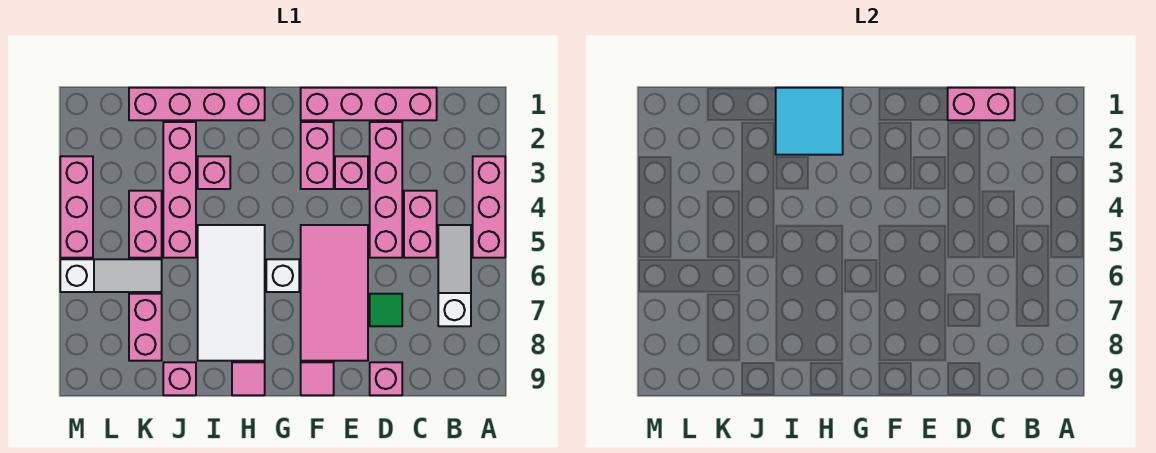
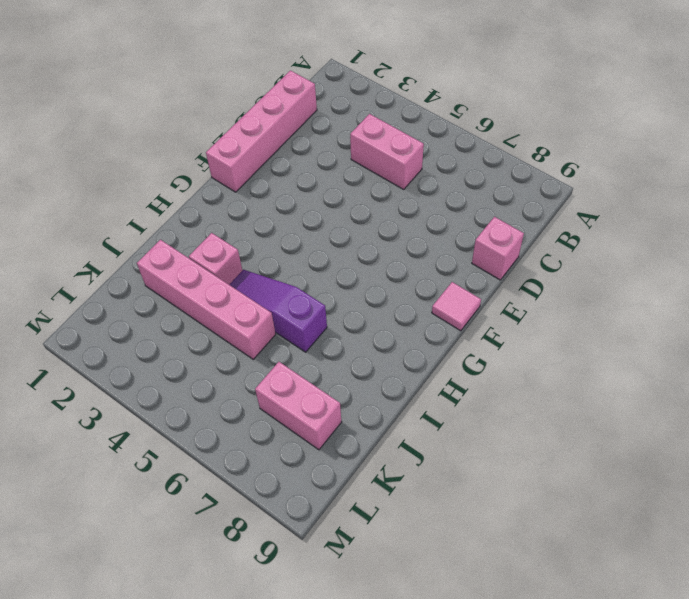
purple 1x3 slope [229,270,327,352] -> white 2x4 tile [198,225,265,361]
none -> pink 1x3 brick [473,156,505,258]
none -> white 1x3 slope [438,225,471,326]
none -> pink 1x4 brick [370,122,402,258]

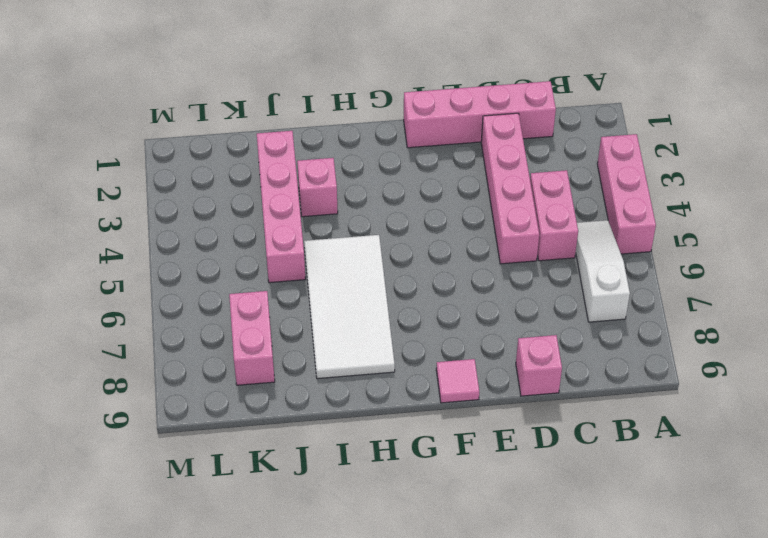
none -> green 1x1 tile [370,294,402,326]
none -> pink 1x1 brick [335,156,368,189]
none -> pink 2x4 tile [301,225,368,361]

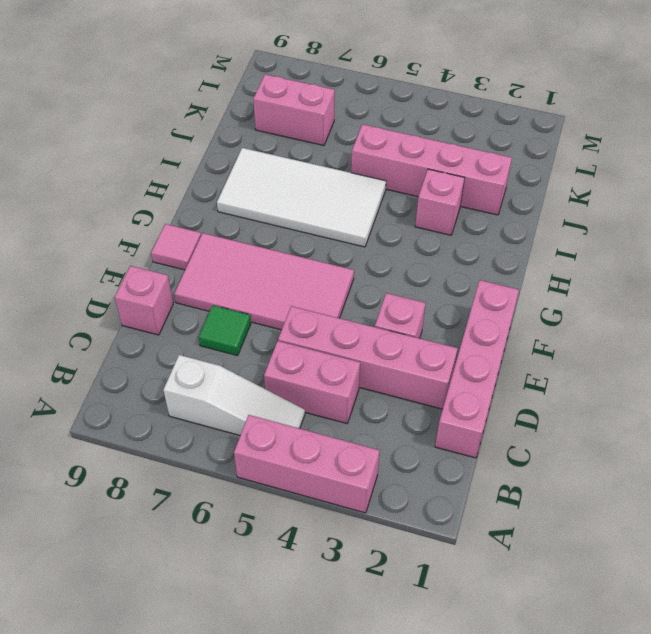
none -> pink 1x2 brick [301,122,334,189]
none -> white 1x1 brick [266,259,299,292]
none -> pink 1x4 brick [129,88,265,120]

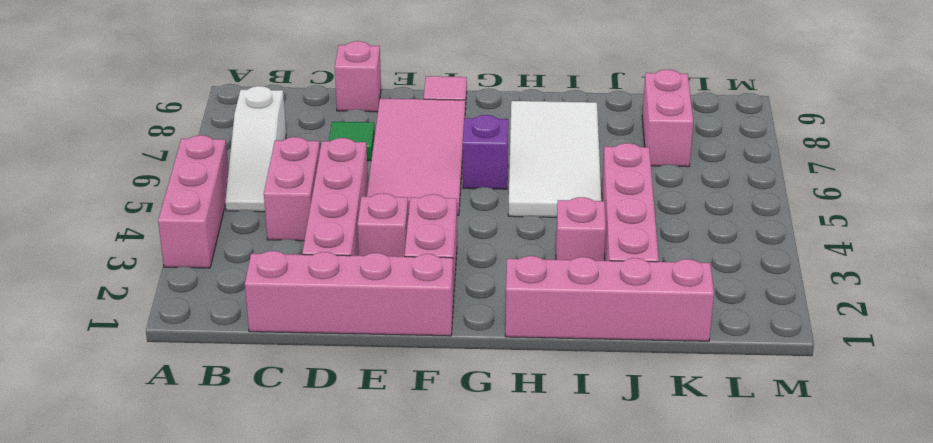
purple 1x1 brick [463,115,508,189] -> white 1x1 brick [266,259,299,292]
none -> pink 1x1 tile [232,362,265,395]
none -> pink 1x1 brick [163,362,196,395]
none -> pink 1x2 brick [129,191,162,258]

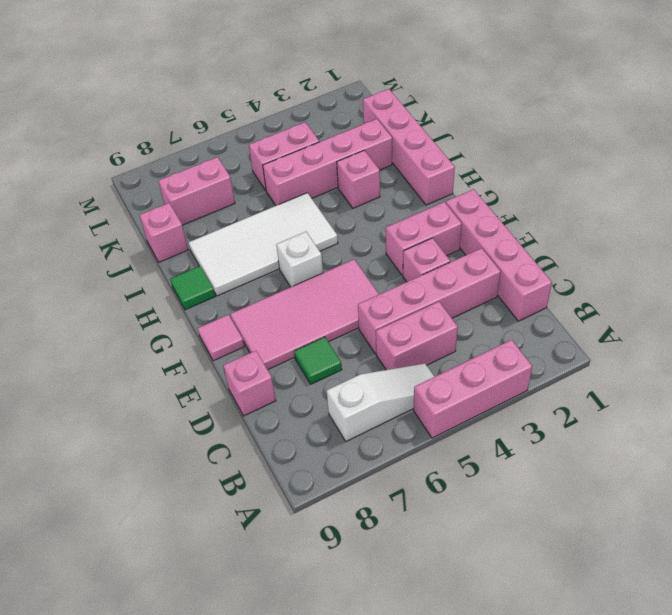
green 1x1 tile [170,266,215,310] -> pink 1x1 tile [232,362,265,395]
none -> white 1x3 slope [60,259,162,292]
none -> pink 1x3 brick [60,156,93,258]
none -> pink 1x2 brick [948,88,1015,120]

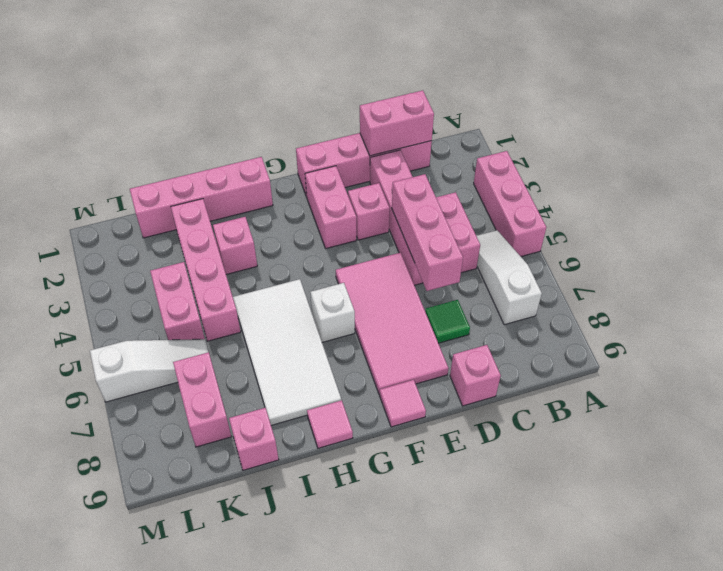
pink 1x3 brick [392,174,463,291] -> pink 1x3 brick moved to [60,156,93,258]
none -> cyan 2x2 tile [776,88,843,155]

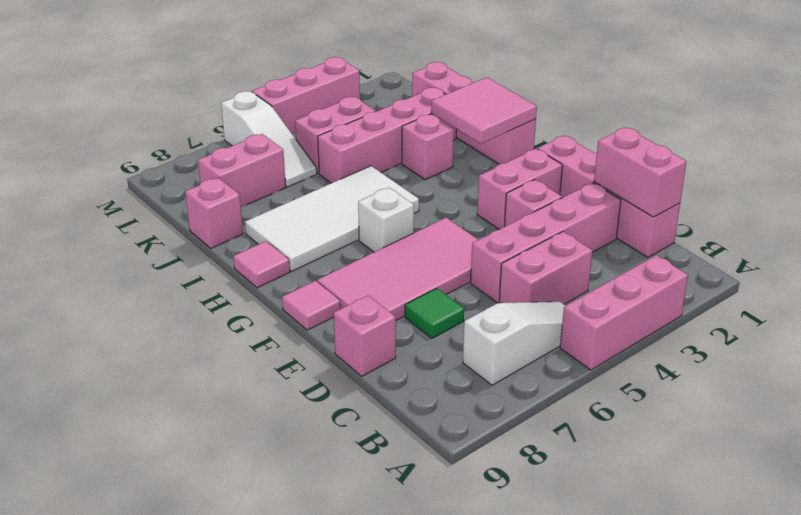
pink 2x2 tile [431,77,537,143] -> cyan 2x2 tile [776,88,843,155]

